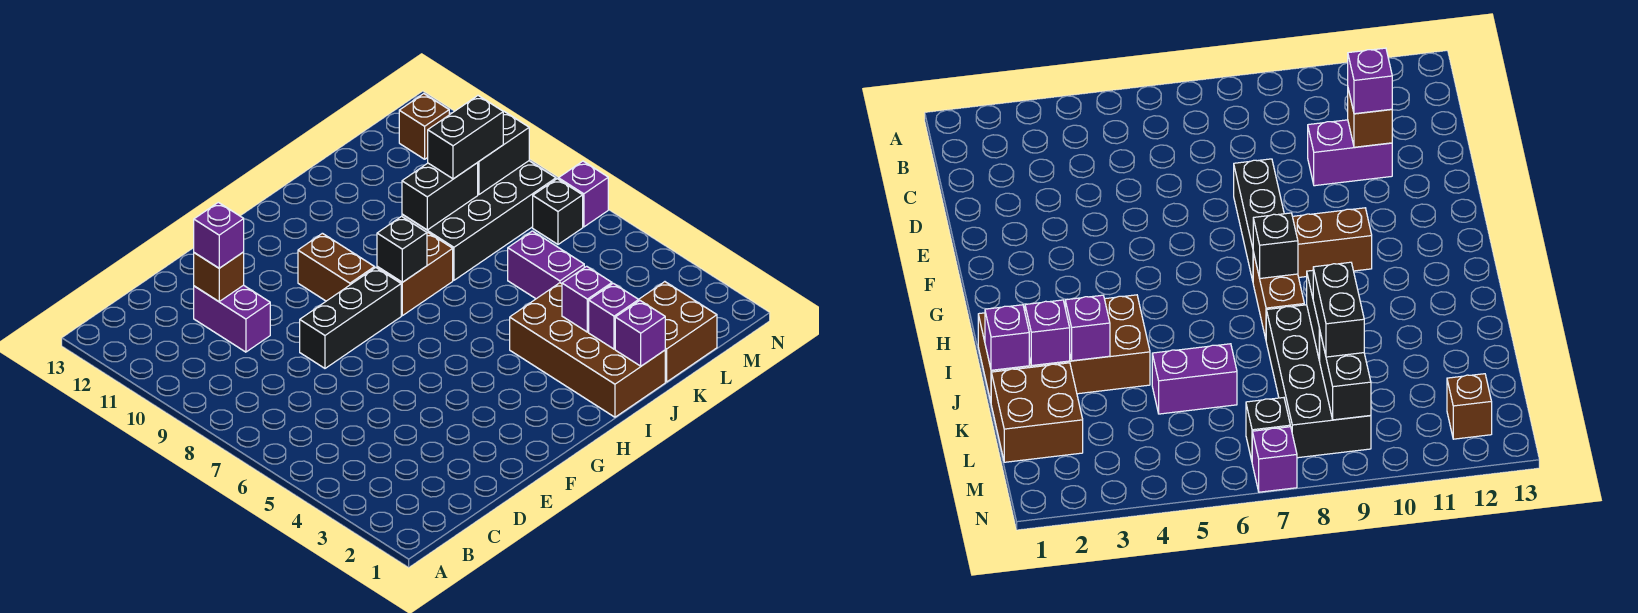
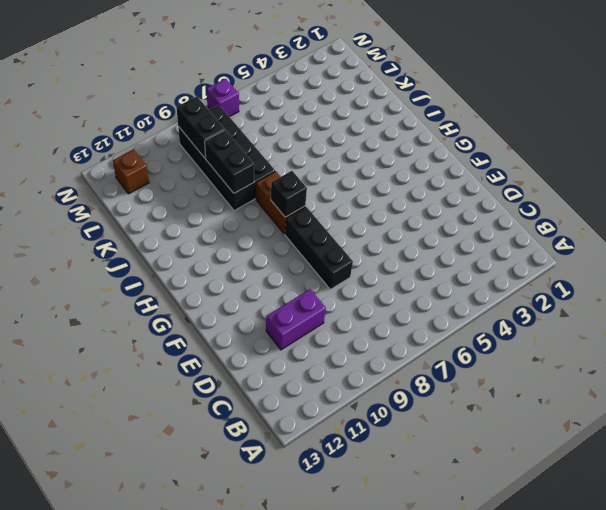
none -> brown 1x2 brick [298,233,375,301]
none -> brown 2x4 brick [510,283,665,417]
none -> brown 2x2 brick [639,282,717,382]

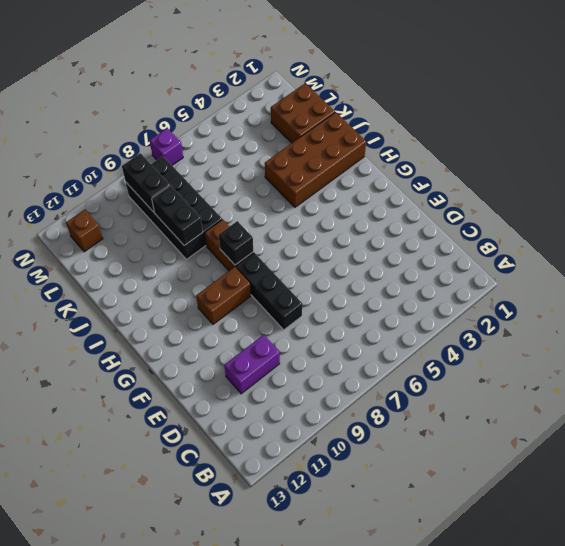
none -> purple 1x2 brick [508,231,584,299]
none -> black 1x1 brick [533,179,583,244]
none -> brown 1x1 brick [194,252,244,301]

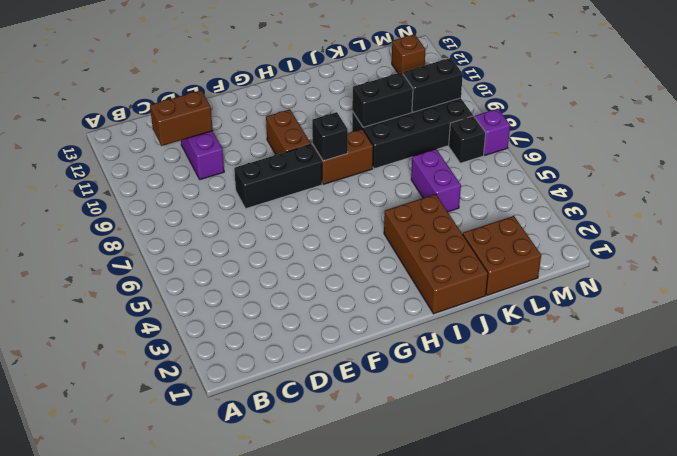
brown 1x2 brick [150,90,213,146] -> brown 1x1 brick [194,252,244,301]
none -> purple 1x1 brick [615,301,665,366]
none -> purple 1x1 brick [589,283,639,349]
none -> purple 1x1 brick [562,266,612,332]

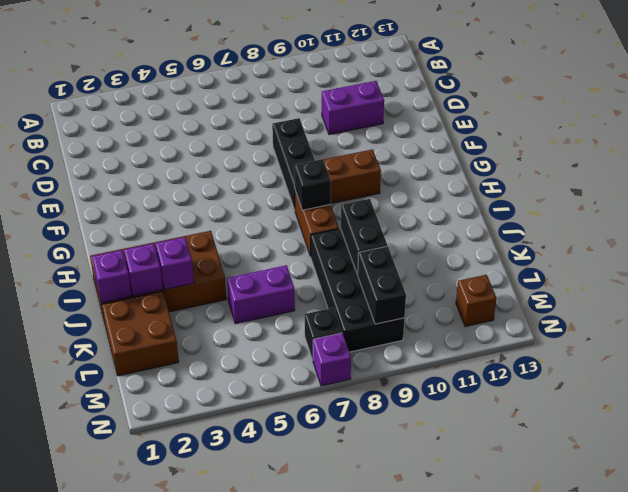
none -> brown 1x1 brick [194,252,244,301]
none -> purple 1x1 brick [194,202,244,268]
none -> black 1x2 brick [428,96,503,179]

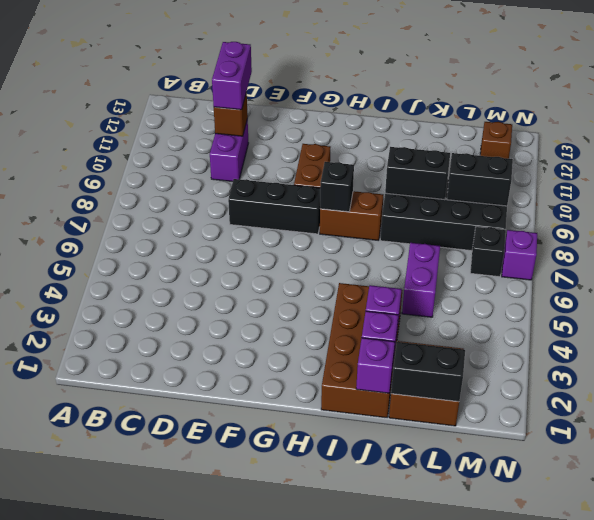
purple 1x2 brick [212,42,252,110] -> purple 1x1 brick [194,202,244,268]
black 1x2 brick [391,342,465,402] -> black 1x2 brick moved to [428,96,503,179]

